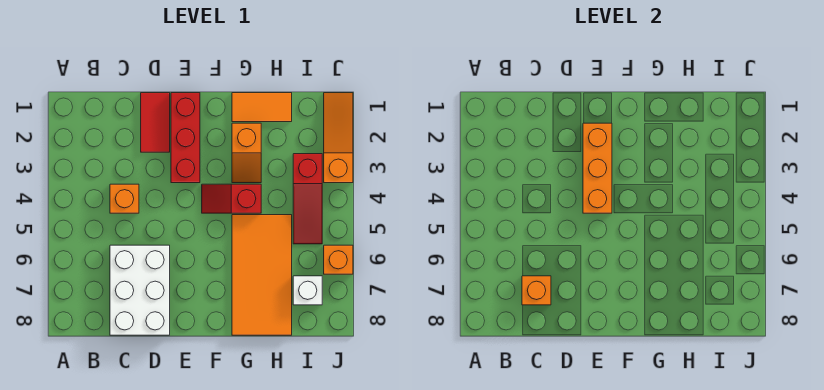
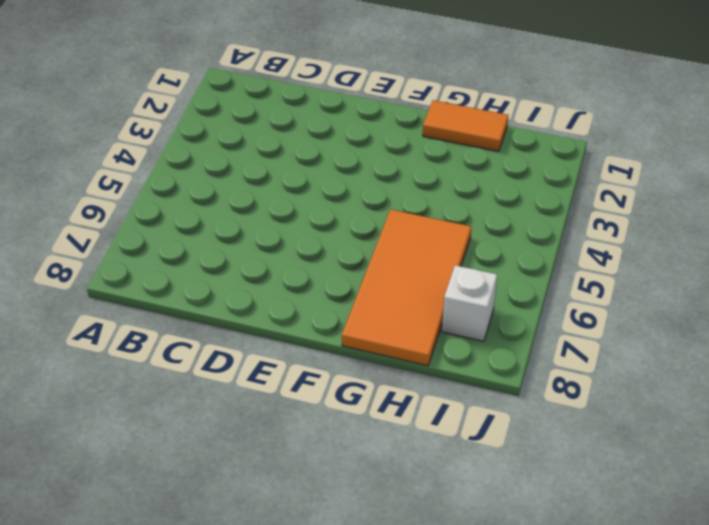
none -> orange 1x1 brick [110,184,139,213]
none -> white 2x3 brick [110,245,170,335]
none -> red 1x2 tile [141,93,170,152]

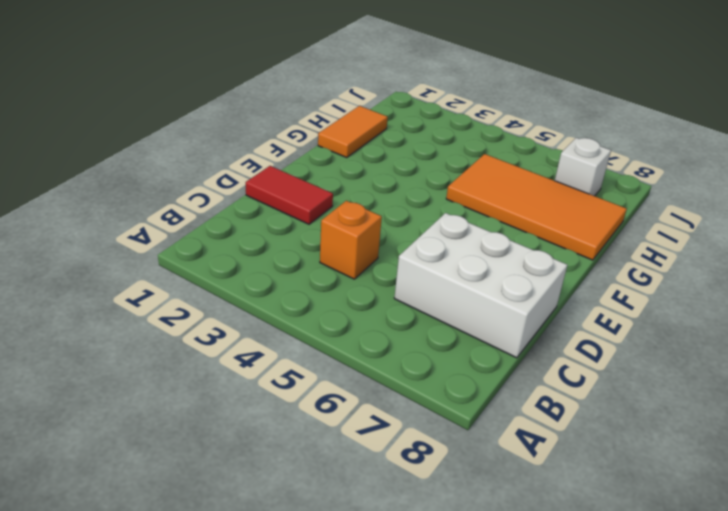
none -> red 1x3 brick [171,93,200,183]
none -> red 1x2 slope [202,184,261,213]
none -> orange 1x2 slope [232,123,261,183]

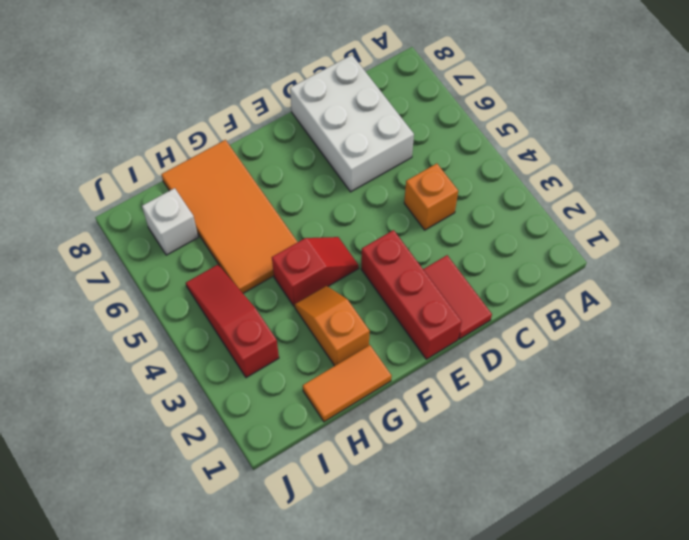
none -> orange 1x3 slope [324,93,353,183]
none -> orange 1x1 brick [324,245,353,274]
none -> orange 1x1 brick [522,276,551,305]

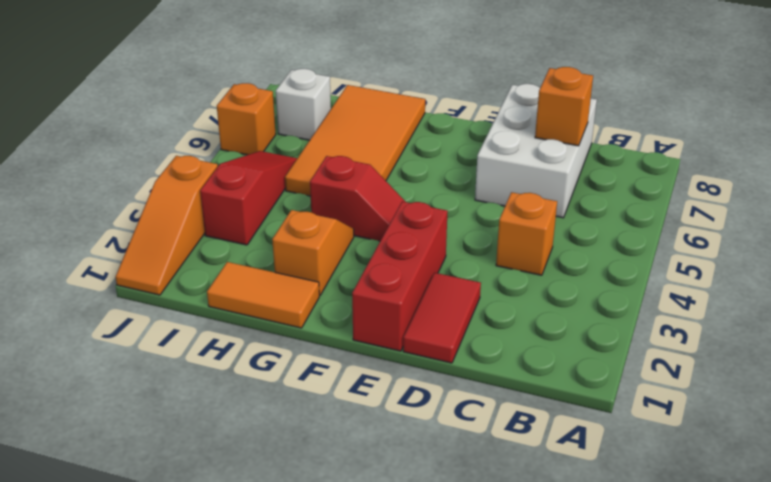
none -> orange 1x3 brick [583,123,612,213]

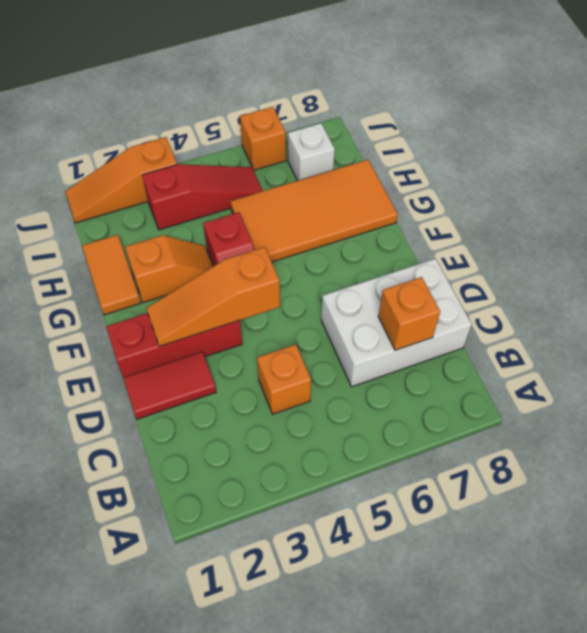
orange 1x3 slope [146,247,280,346] -> orange 1x3 brick [583,123,612,213]

